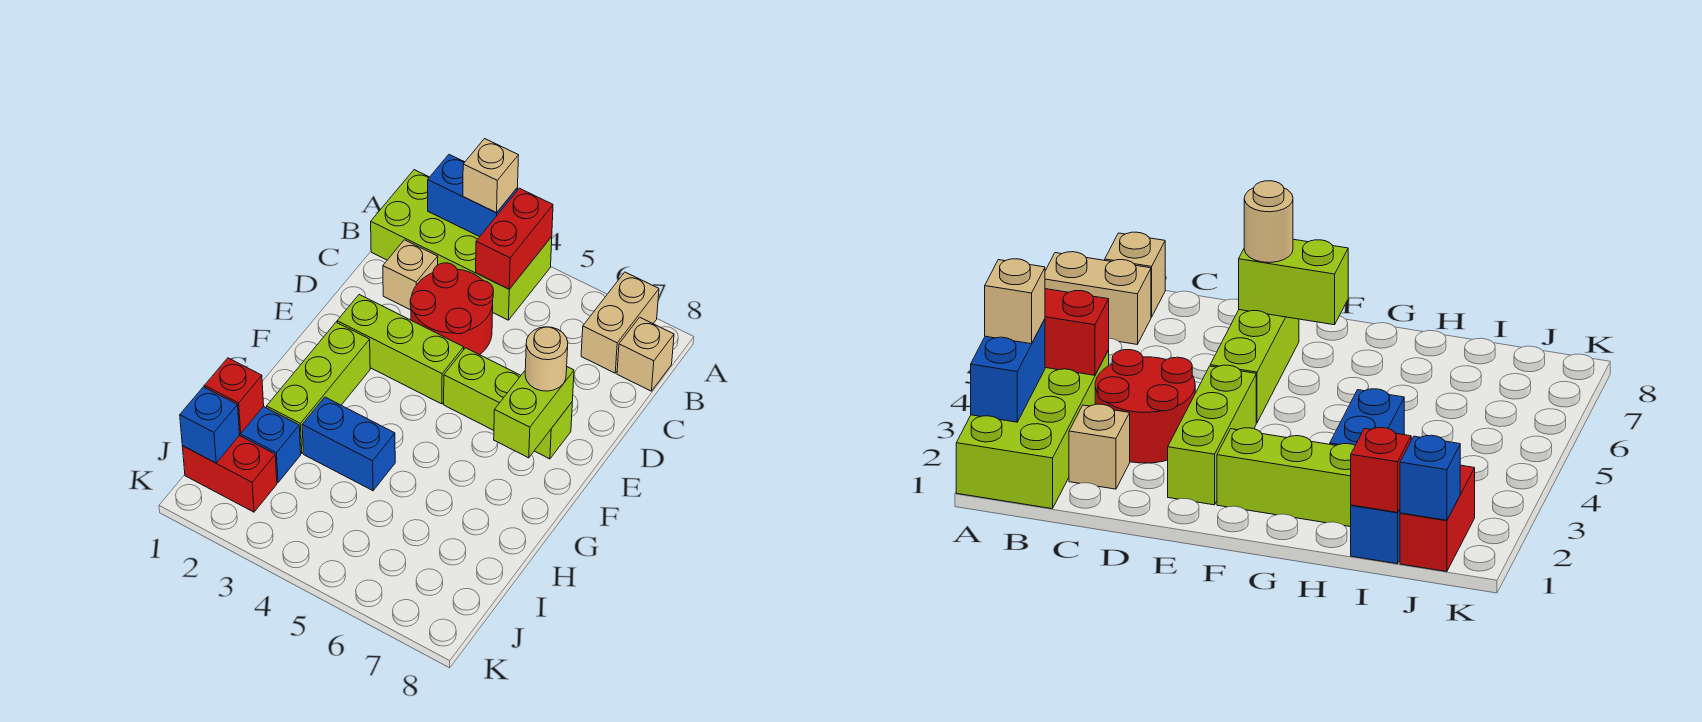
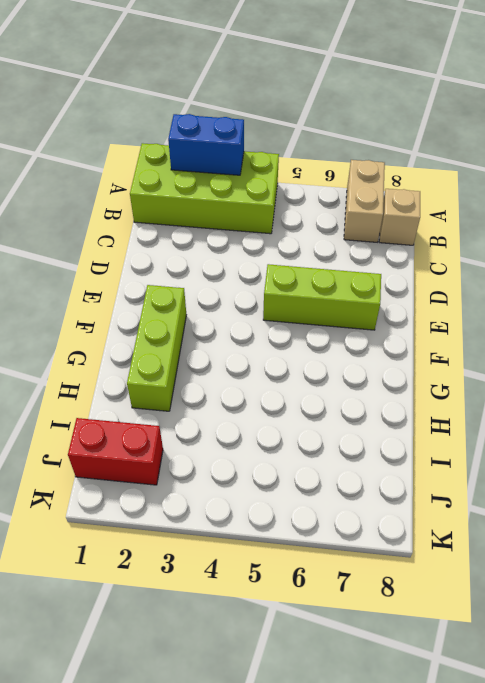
none -> tan 1x1 brick [383,240,438,310]
none -> red 2x2 round brick [410,263,494,355]
none -> lime 1x3 brick [337,295,464,404]

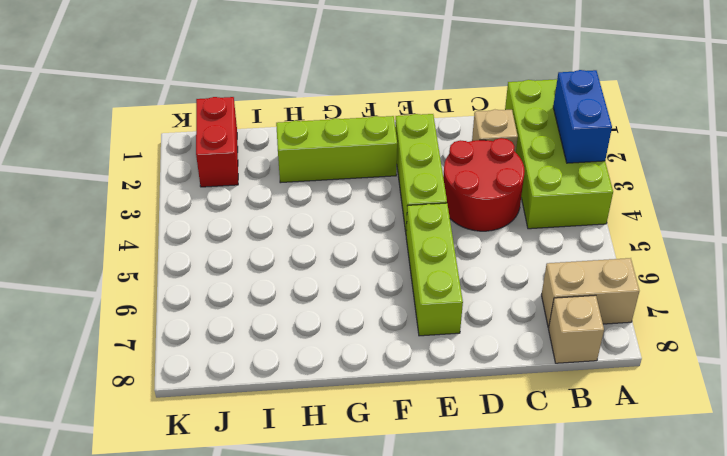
none -> blue 1x2 brick [302,397,395,491]
none -> blue 1x2 brick [239,406,301,483]
none -> red 1x2 brick [476,188,553,289]

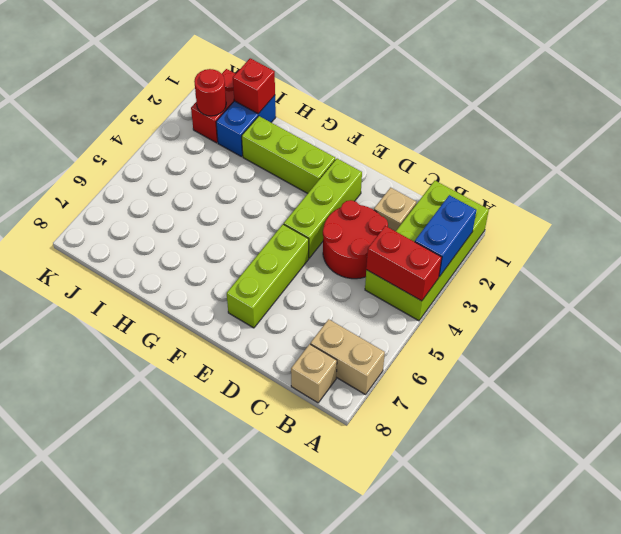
red 1x1 round brick [194,69,226,116] -> none
none -> blue 1x2 brick [302,397,395,491]
none -> lime 1x2 brick [494,367,574,458]
none -> blue 1x1 brick [180,387,240,463]

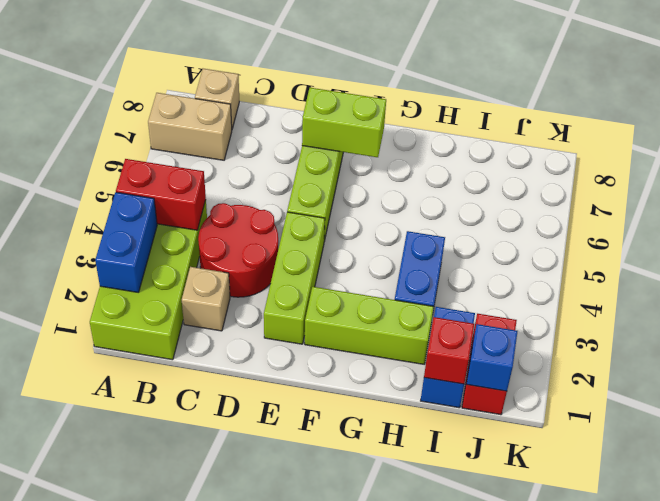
none -> tan 1x1 brick [463,139,519,213]
none -> tan 1x1 round brick [525,327,568,391]

